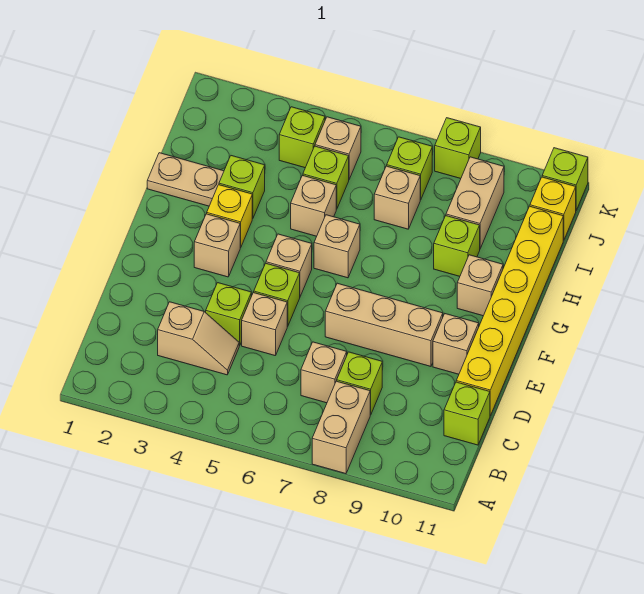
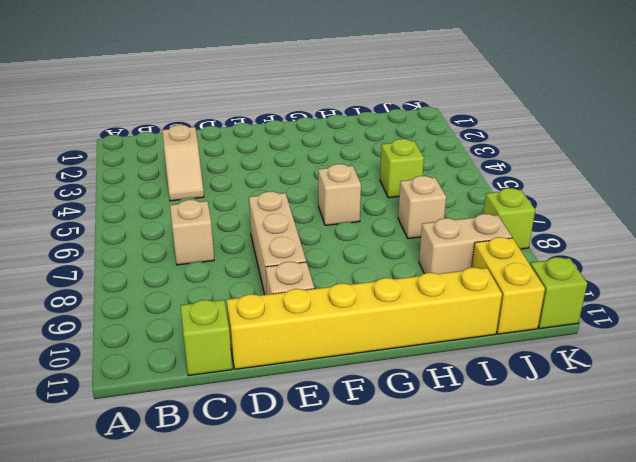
yellow 1x2 brick [472,237,545,334] -> yellow 1x1 brick [530,177,576,240]
none -> tan 1x2 brick [312,381,370,474]
none -> lime 1x1 brick [337,352,382,415]
none -> lime 1x1 brick [206,283,251,345]

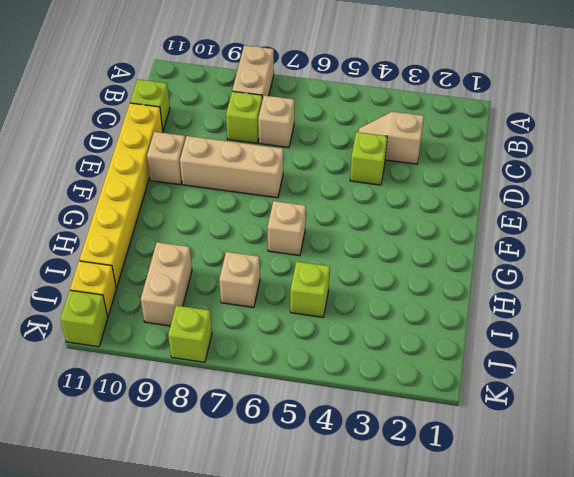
none -> tan 1x1 brick [242,293,287,356]
none -> lime 1x1 brick [254,264,300,326]
none -> tan 1x1 brick [194,214,241,277]

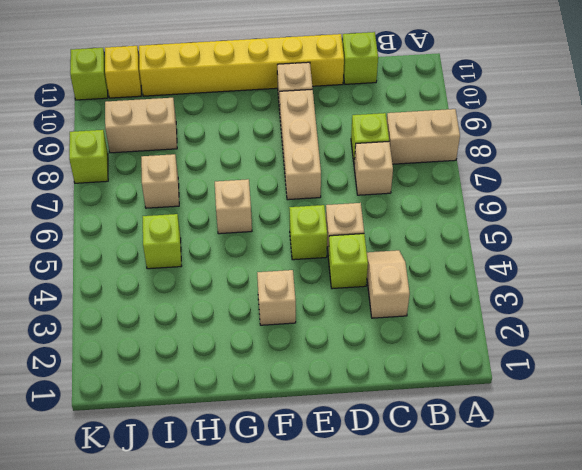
none -> tan 1x1 brick [266,234,312,296]
none -> yellow 1x1 brick [207,185,252,247]
none -> tan 1x1 brick [457,255,503,316]

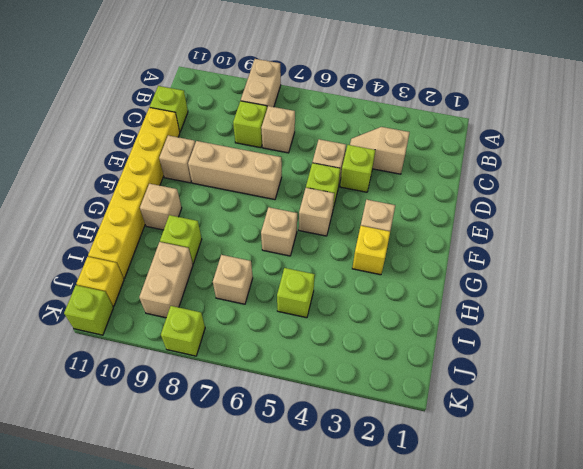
none -> tan 1x2 plate [147,153,224,206]
none -> lime 1x1 brick [219,156,265,218]
none -> tan 1x1 brick [291,176,336,236]

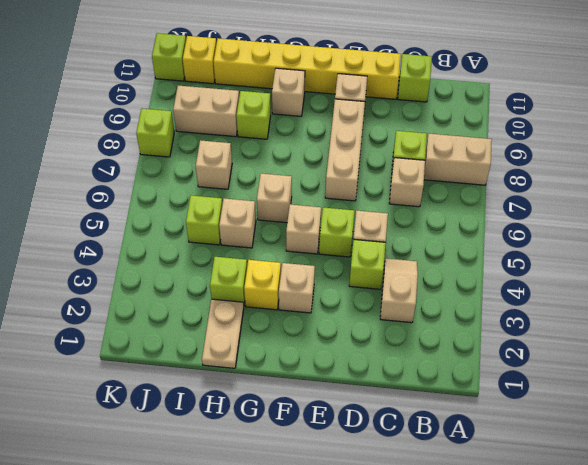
none -> lime 1x1 brick [279,107,325,168]
none -> tan 1x1 brick [315,117,361,179]
none -> lime 1x1 brick [387,137,432,200]

